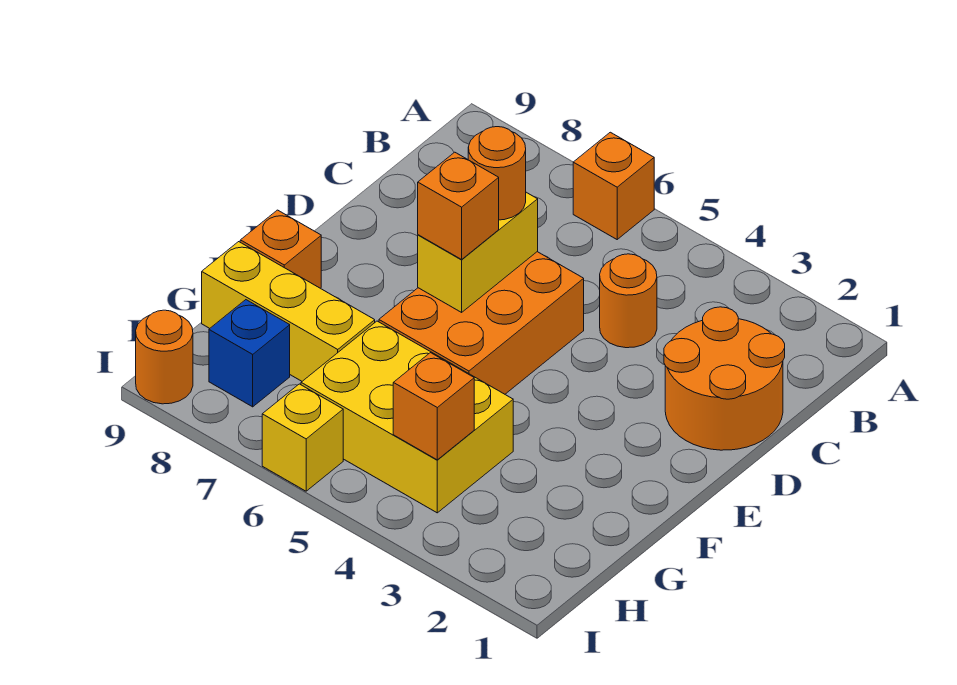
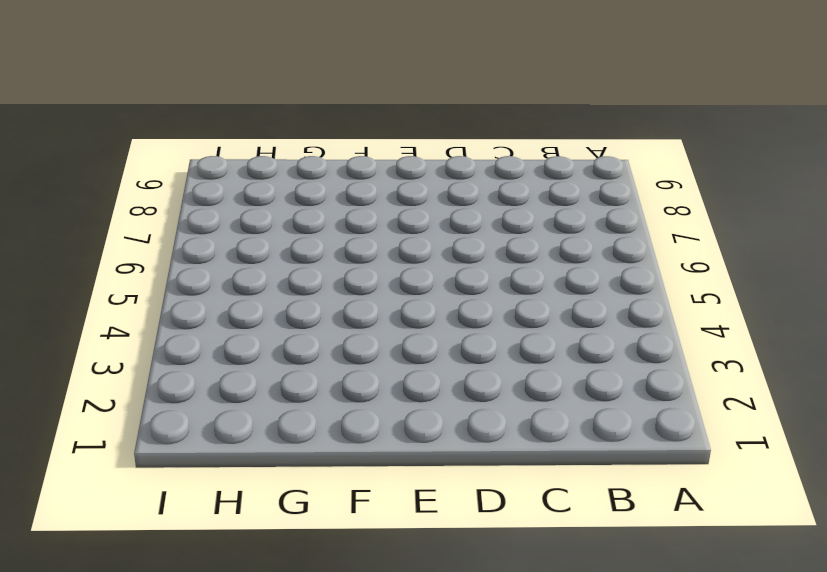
none -> orange 1x1 brick [573,132,654,239]
none -> orange 2x2 round brick [664,307,785,450]
none -> orange 1x1 round brick [600,254,657,348]

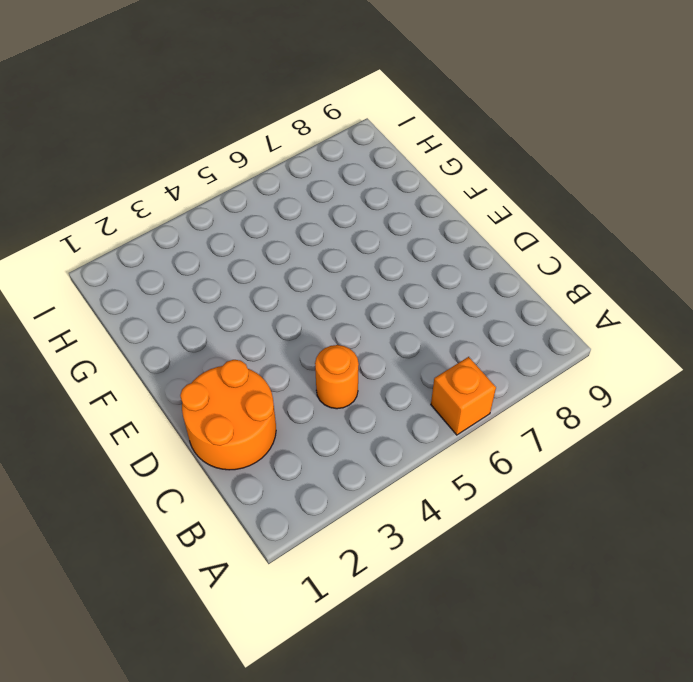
none -> orange 2x3 brick [379,252,584,394]
none -> orange 1x1 brick [240,210,321,288]
none -> yellow 2x3 brick [301,321,513,513]

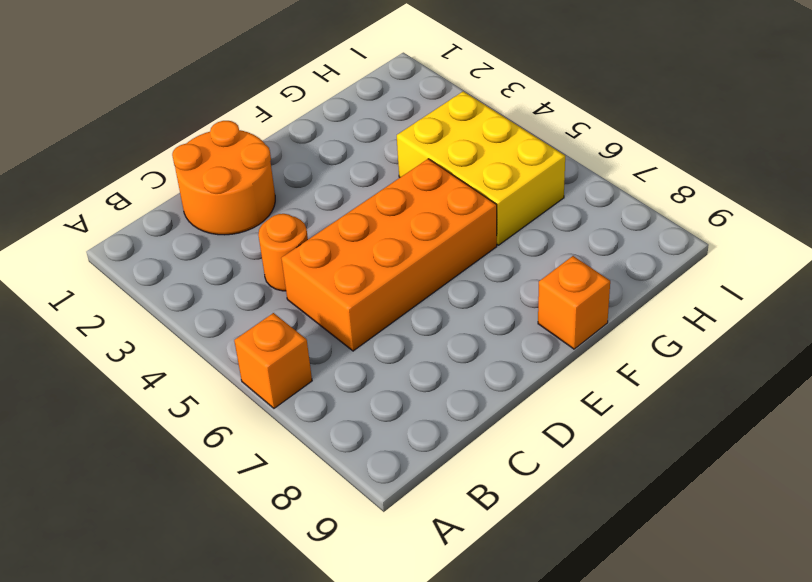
orange 2x4 brick [281,159,497,351] -> orange 2x3 brick [379,252,584,394]
none -> yellow 1x3 brick [202,242,375,381]
none -> blue 1x1 brick [209,300,290,407]
none -> yellow 1x1 brick [262,384,343,491]

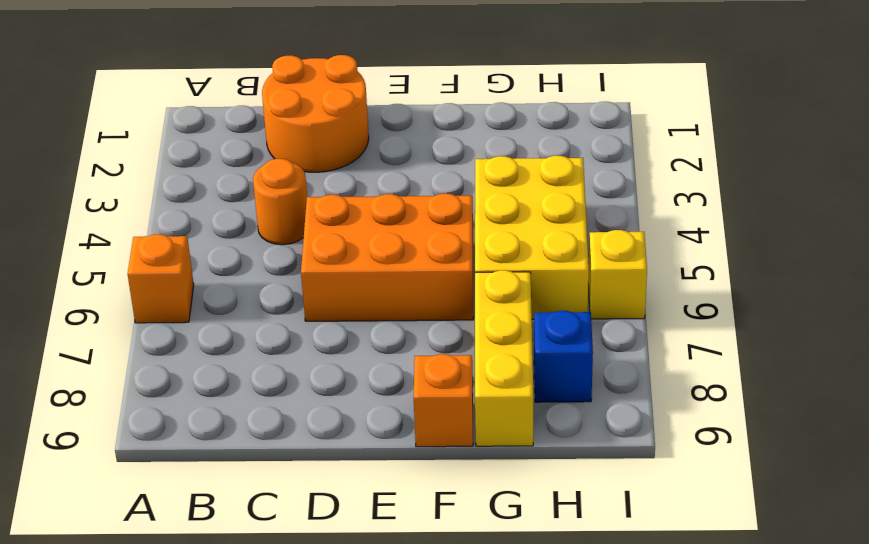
none -> orange 1x1 round brick [136,310,193,404]
none -> yellow 1x2 brick [418,192,538,312]
none -> orange 1x1 brick [393,353,474,460]

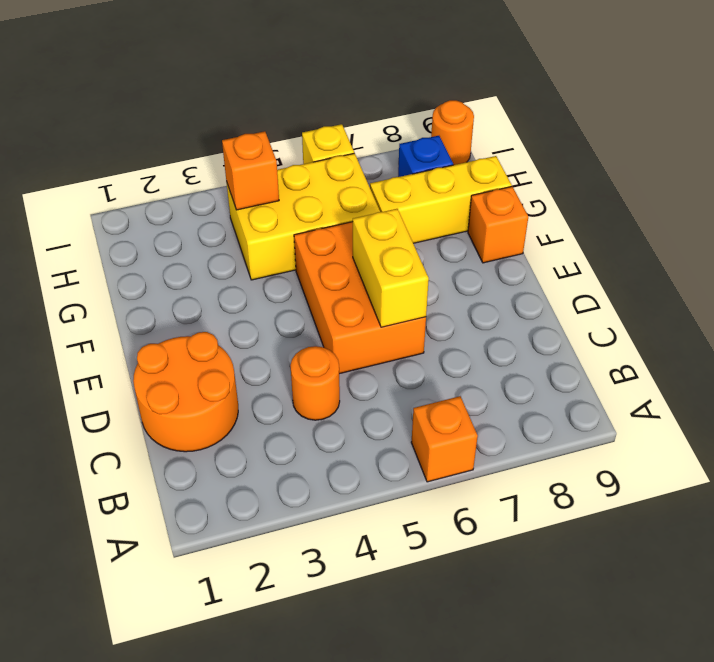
none -> orange 1x1 round brick [468,127,526,220]
none -> orange 1x1 brick [418,152,499,259]

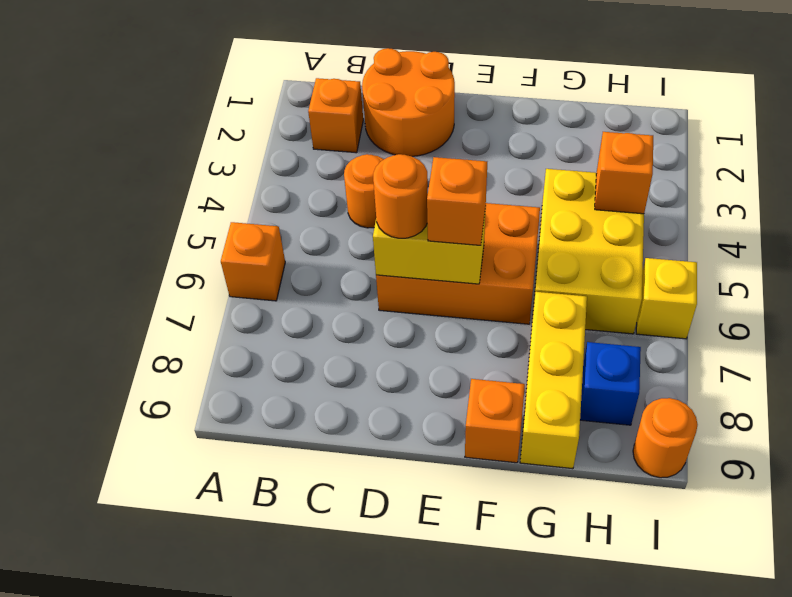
orange 1x1 brick [308,78,363,153] -> none

